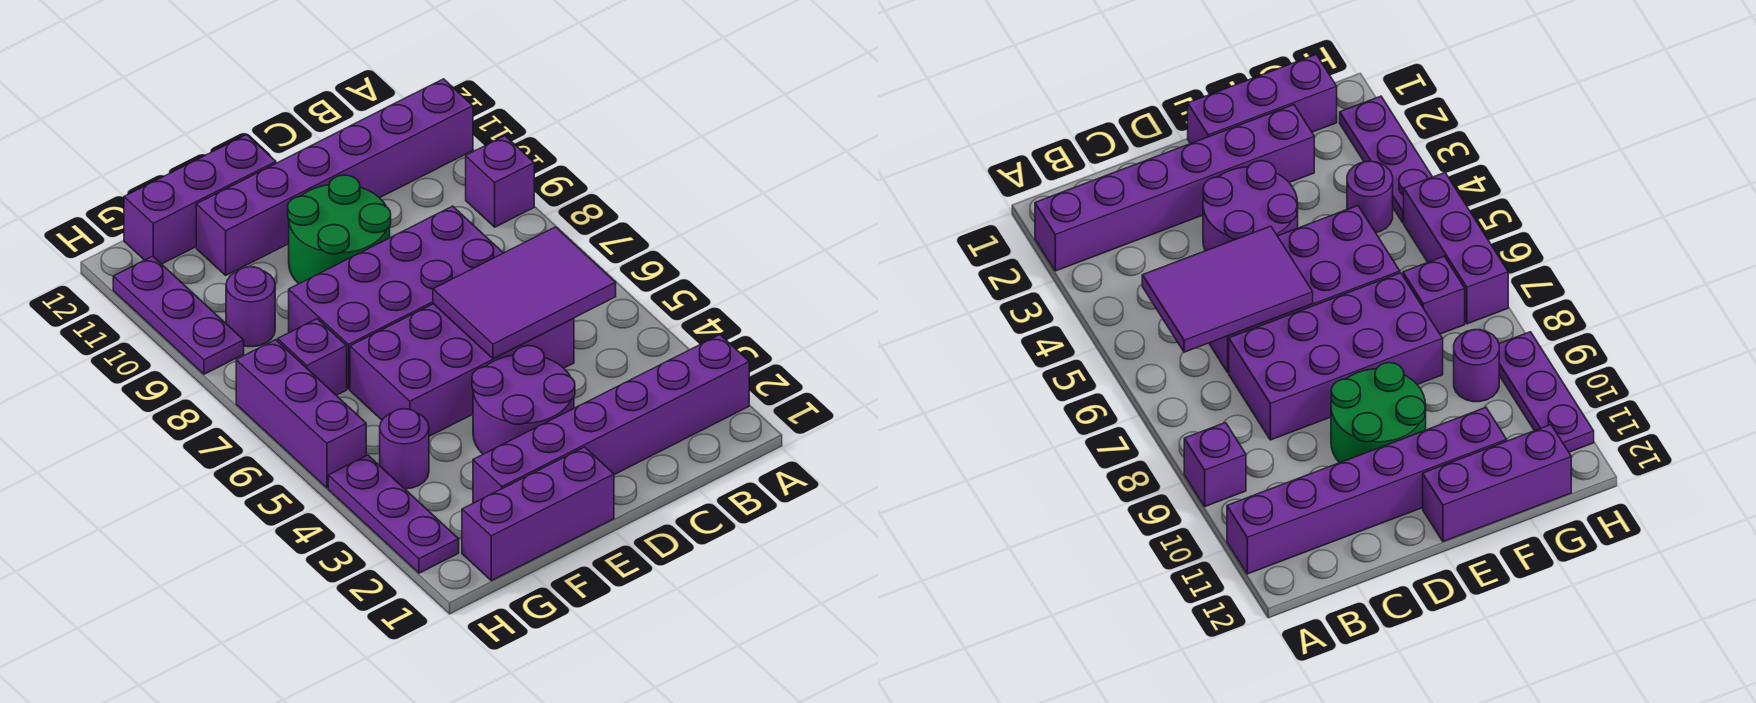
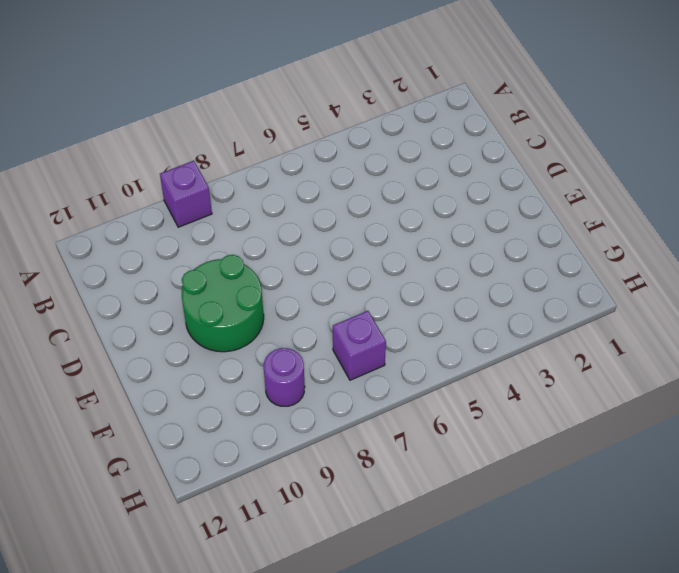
none -> purple 1x6 brick [473,335,749,503]
none -> purple 1x6 brick [196,79,473,275]
none -> purple 2x4 brick [350,304,574,436]

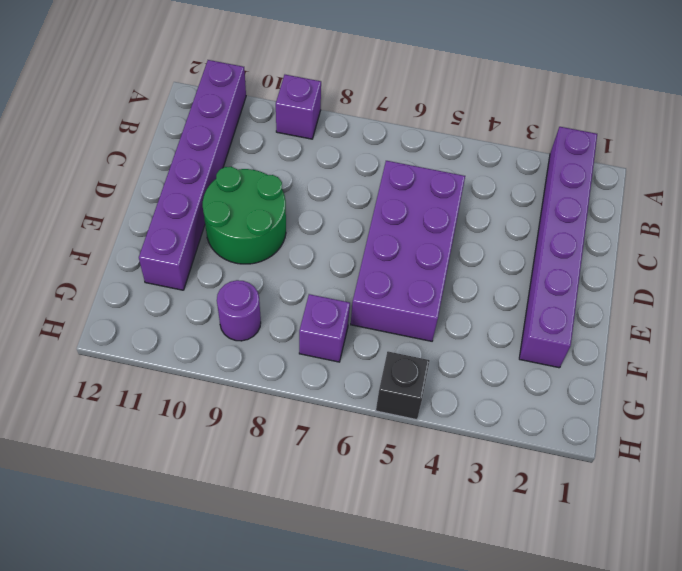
black 1x1 brick [376,351,430,420] -> purple 1x3 brick [236,340,366,488]
none -> purple 2x4 brick [289,206,503,389]
none -> purple 2x2 round brick [472,346,575,454]
none -> purple 1x3 brick [462,447,614,581]

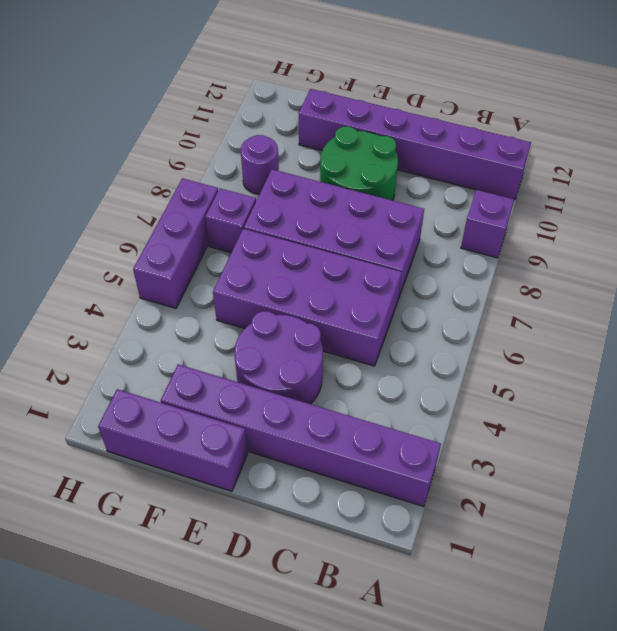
none -> purple 1x3 brick [124,135,276,264]
none -> purple 1x1 round brick [380,409,429,489]
none -> purple 1x3 plate [328,455,459,573]

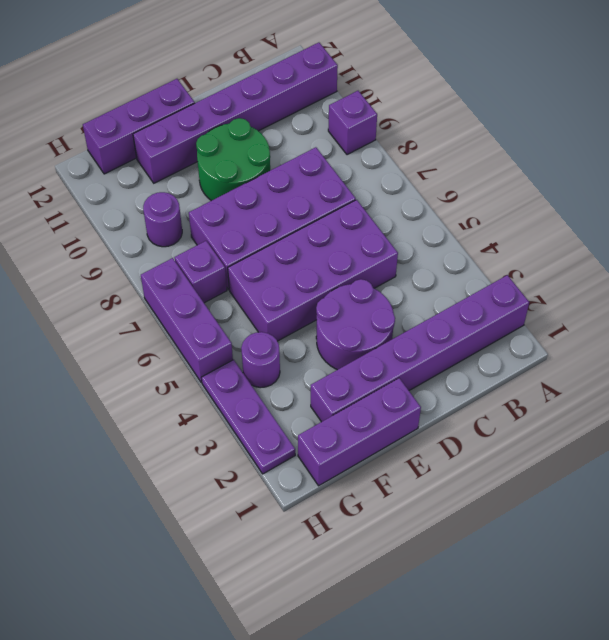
none -> purple 1x3 plate [113,256,244,374]
none -> purple 2x3 tile [433,227,616,359]

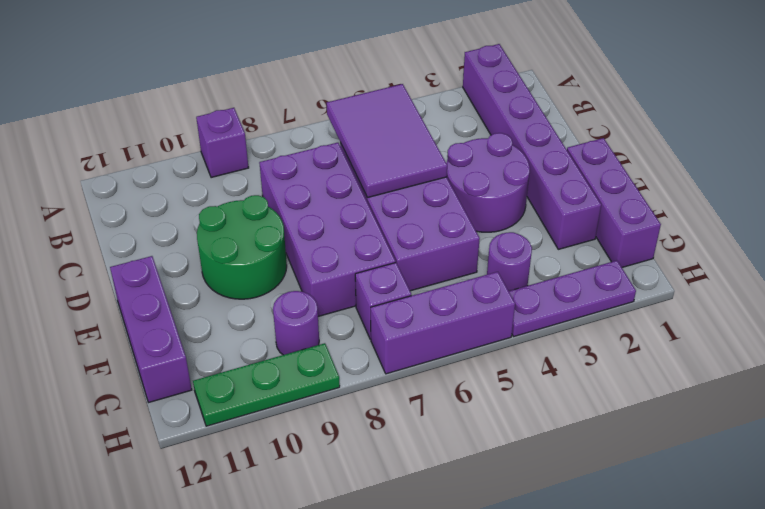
green 1x3 plate [193,343,340,426] -> purple 1x3 plate [113,256,244,374]
none -> purple 1x6 brick [196,79,473,275]

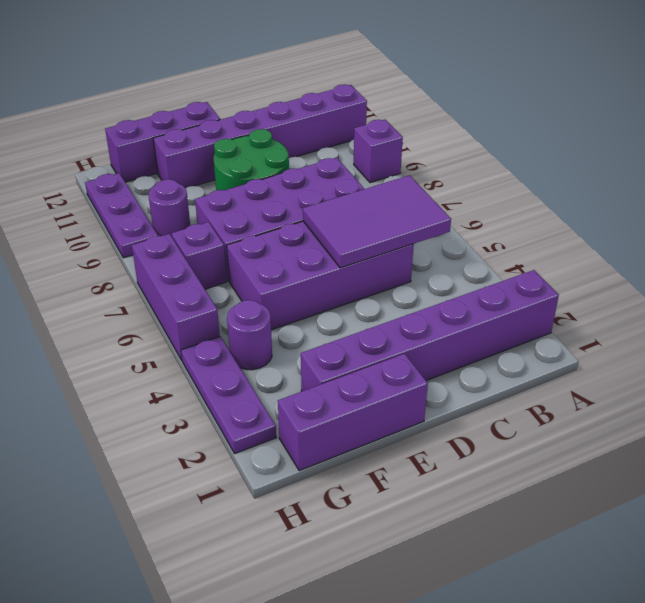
none -> purple 2x2 round brick [472,346,575,454]

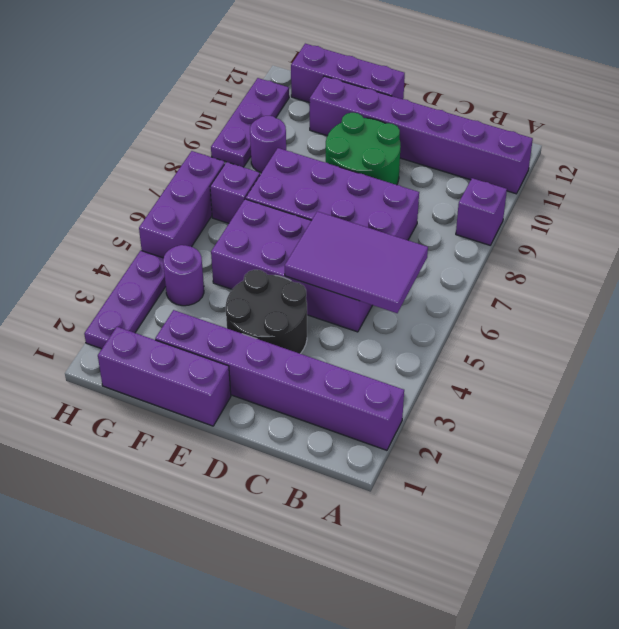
black 2x2 round brick [226,270,307,354] -> purple 2x2 round brick [472,346,575,454]

